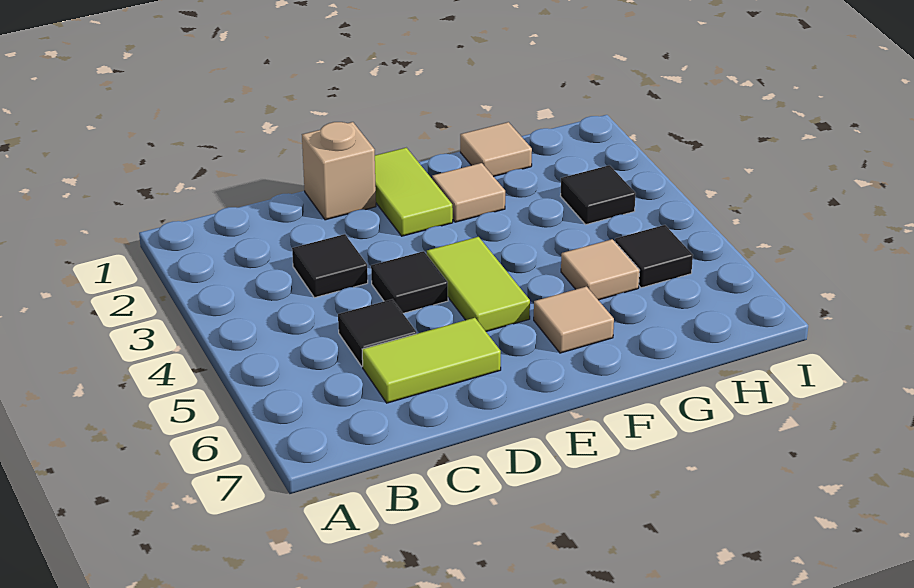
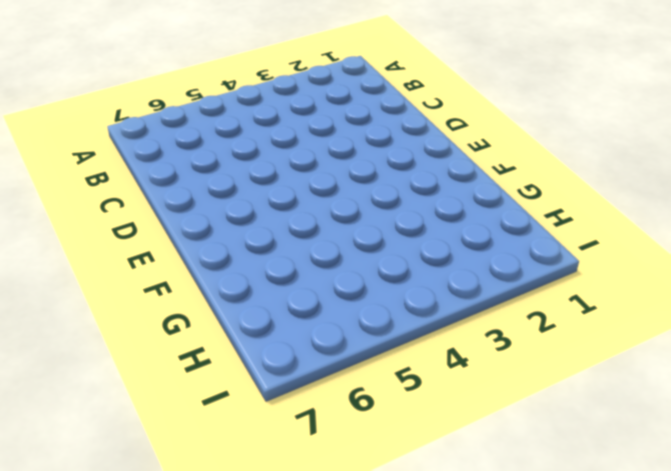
none -> black 1x1 tile [292,234,368,298]
none -> black 1x1 tile [338,299,417,366]
none -> lime 1x2 tile [362,318,501,403]

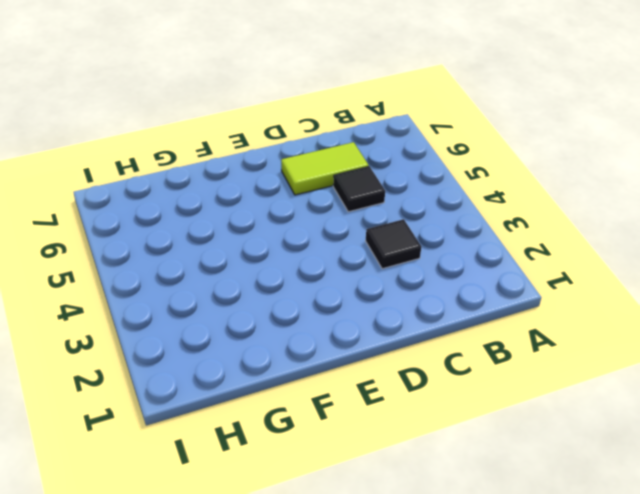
none -> tan 1x1 brick [302,122,376,220]
none -> black 1x1 tile [371,251,448,313]
none -> lime 1x2 tile [375,148,453,236]

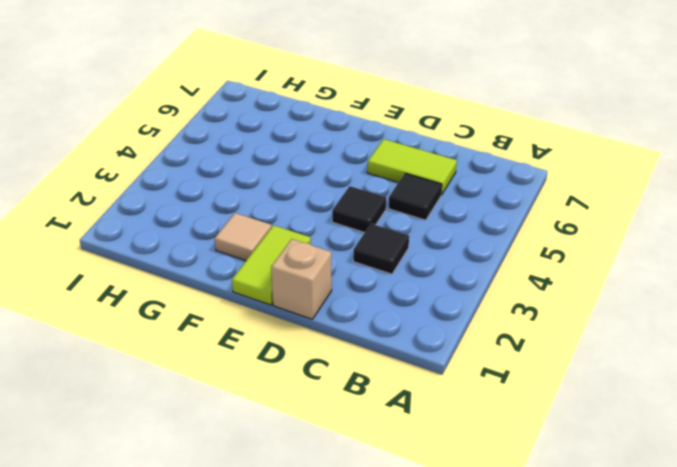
none -> lime 1x2 tile [427,237,530,331]
none -> tan 1x1 tile [534,286,614,353]
none -> tan 1x1 tile [460,122,532,177]

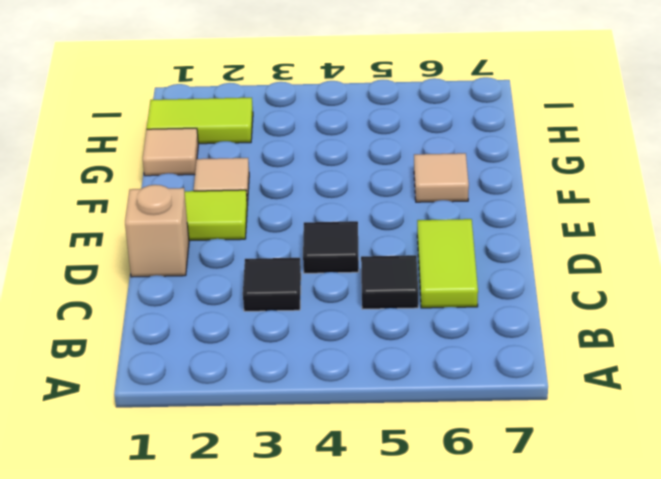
lime 1x2 tile [147,98,253,144] -> lime 1x2 tile moved to [427,237,530,331]
none -> tan 1x1 tile [561,239,640,300]
none -> black 1x1 tile [561,165,636,224]
none -> black 1x1 tile [615,225,693,288]

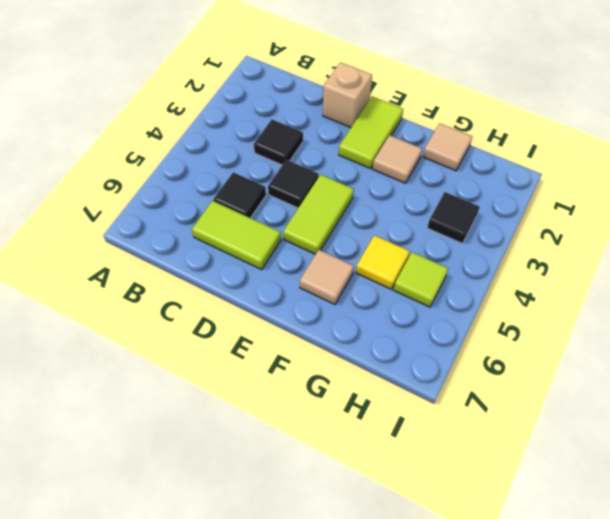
yellow 1x1 tile [356,235,410,289] -> tan 1x1 tile [561,239,640,300]
lime 1x1 tile [394,252,448,307] -> black 1x1 tile [615,225,693,288]

